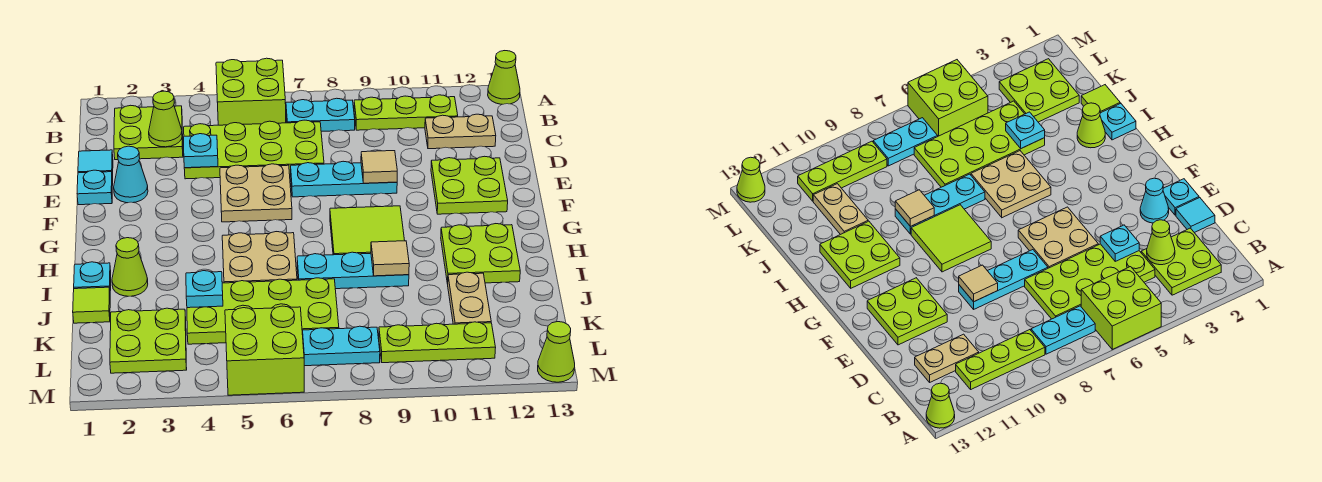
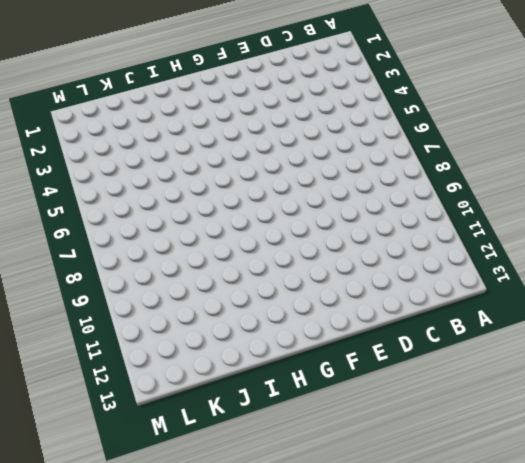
none -> lime 2x2 brick [216,58,286,125]
none -> lime 1x1 cone [488,51,520,104]
none -> lime 2x2 plate [114,105,183,160]
none -> cyan 1x2 plate [286,98,355,131]

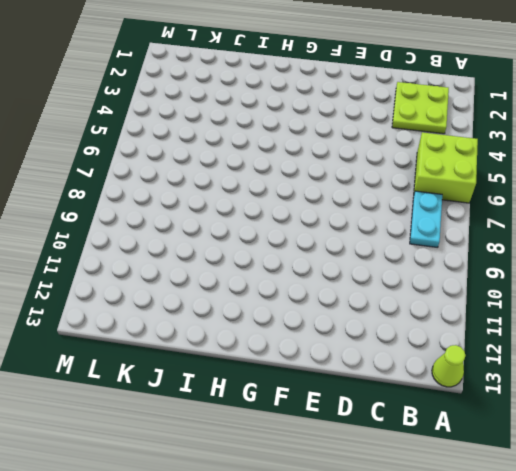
none -> lime 1x3 plate [354,95,458,130]
none -> lime 2x4 plate [184,120,324,179]
none -> tan 1x2 plate [425,114,496,149]
none -> cyan 1x1 tile [78,150,113,180]

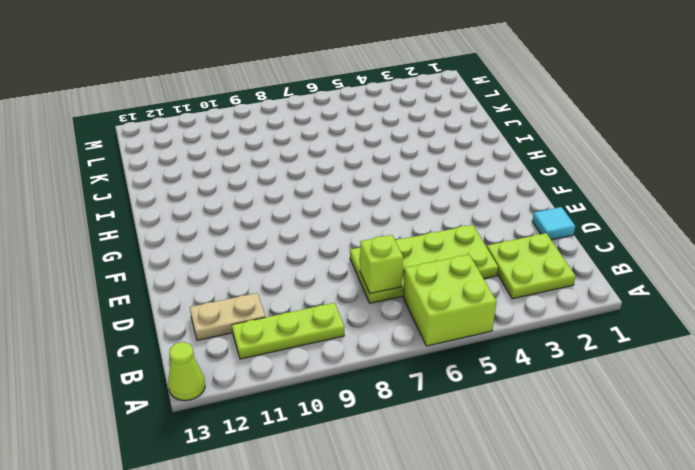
lime 1x1 brick [360,235,403,294] -> none
none -> cyan 1x2 plate [286,98,355,131]
none -> cyan 1x1 plate [77,170,113,205]
none -> cyan 1x1 cone [114,146,148,203]
none -> tan 2x2 plate [220,164,292,222]

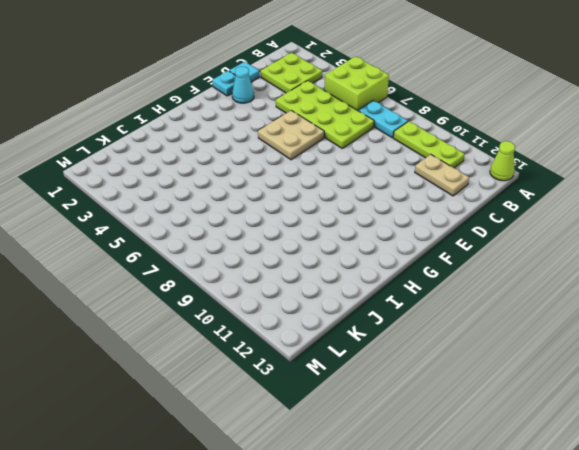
none -> cyan 1x3 plate [291,161,397,197]
none -> lime 2x2 plate [431,156,508,214]
none -> lime 2x2 tile [330,206,405,255]
none -> tan 2x2 plate [222,232,297,283]

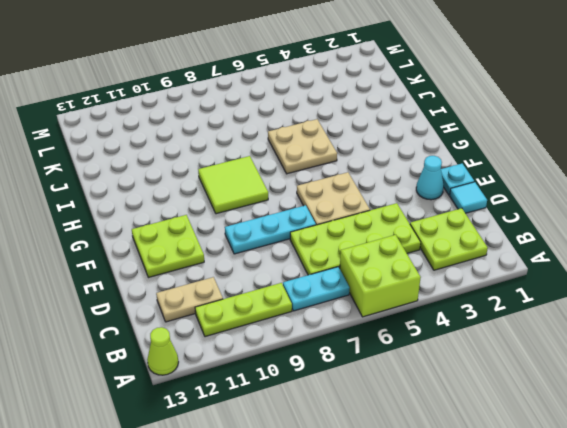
none -> lime 2x2 plate [441,224,520,284]
none -> cyan 1x1 plate [74,262,111,291]
none -> lime 1x1 cone [112,238,148,296]
none -> cyan 1x3 plate [297,252,409,289]

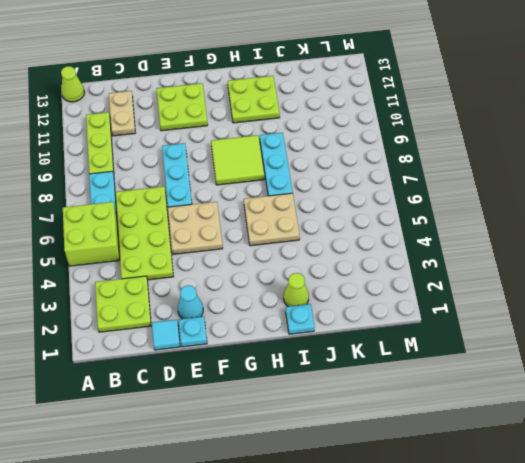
none -> lime 1x1 tile [73,287,110,323]
none -> lime 2x4 plate [187,278,339,344]
none -> tan 1x2 plate [448,272,491,324]
none -> lime 2x2 plate [110,308,187,373]

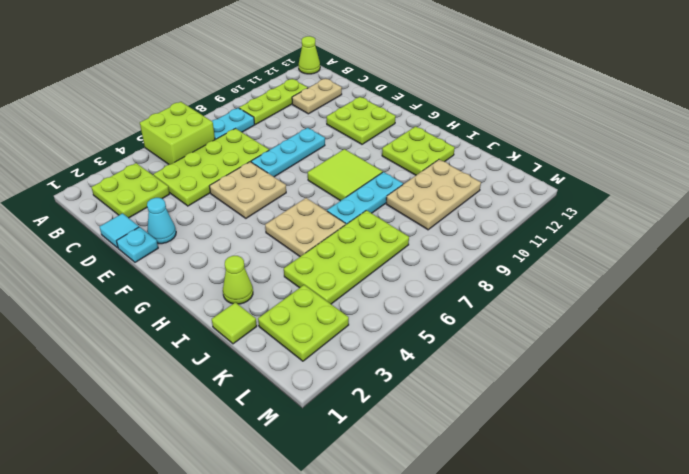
tan 2x3 plate [386,160,481,230] -> tan 1x2 plate [448,272,491,324]
none -> cyan 1x1 plate [74,262,111,291]
none -> lime 2x2 brick [225,306,304,395]
none -> cyan 1x2 plate [303,326,380,366]
none -> lime 1x3 plate [379,322,496,363]

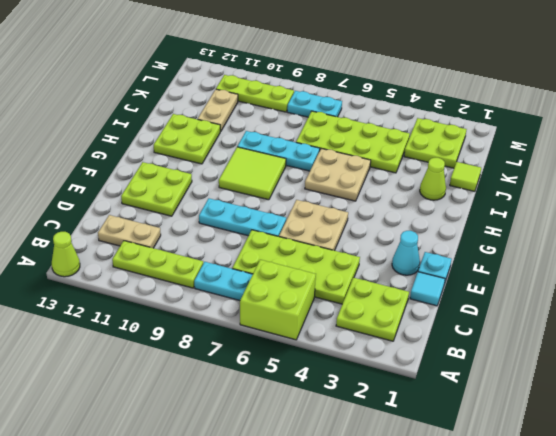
none -> cyan 1x1 plate [74,262,111,291]
none -> lime 2x2 brick [225,306,304,395]
none -> lime 1x1 cone [538,322,575,382]
none -> lime 1x1 cone [149,91,182,147]

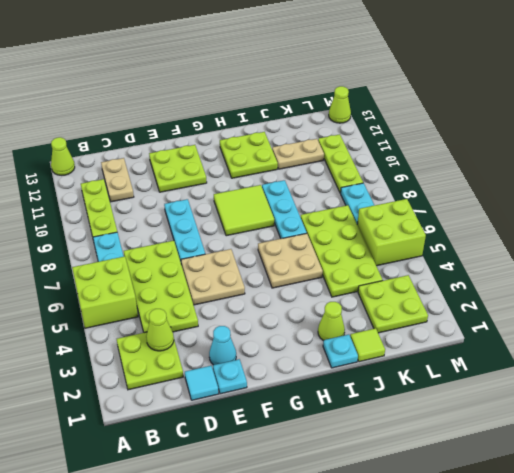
none -> cyan 1x1 plate [184,134,218,168]
none -> tan 1x1 tile [361,151,397,183]
none -> tan 1x1 tile [371,241,409,276]
none -> cyan 1x1 plate [186,271,223,308]

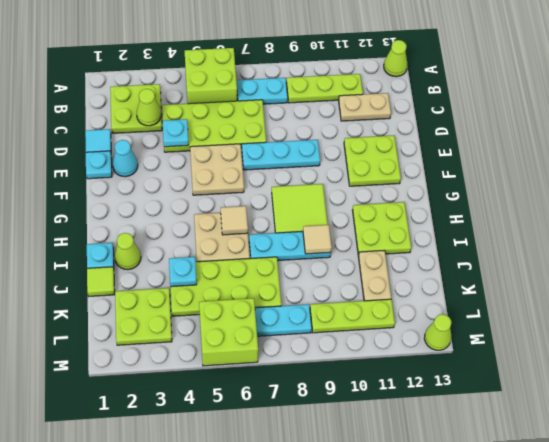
tan 1x1 tile [221,206,248,235] -> tan 1x1 tile moved to [361,151,397,183]

